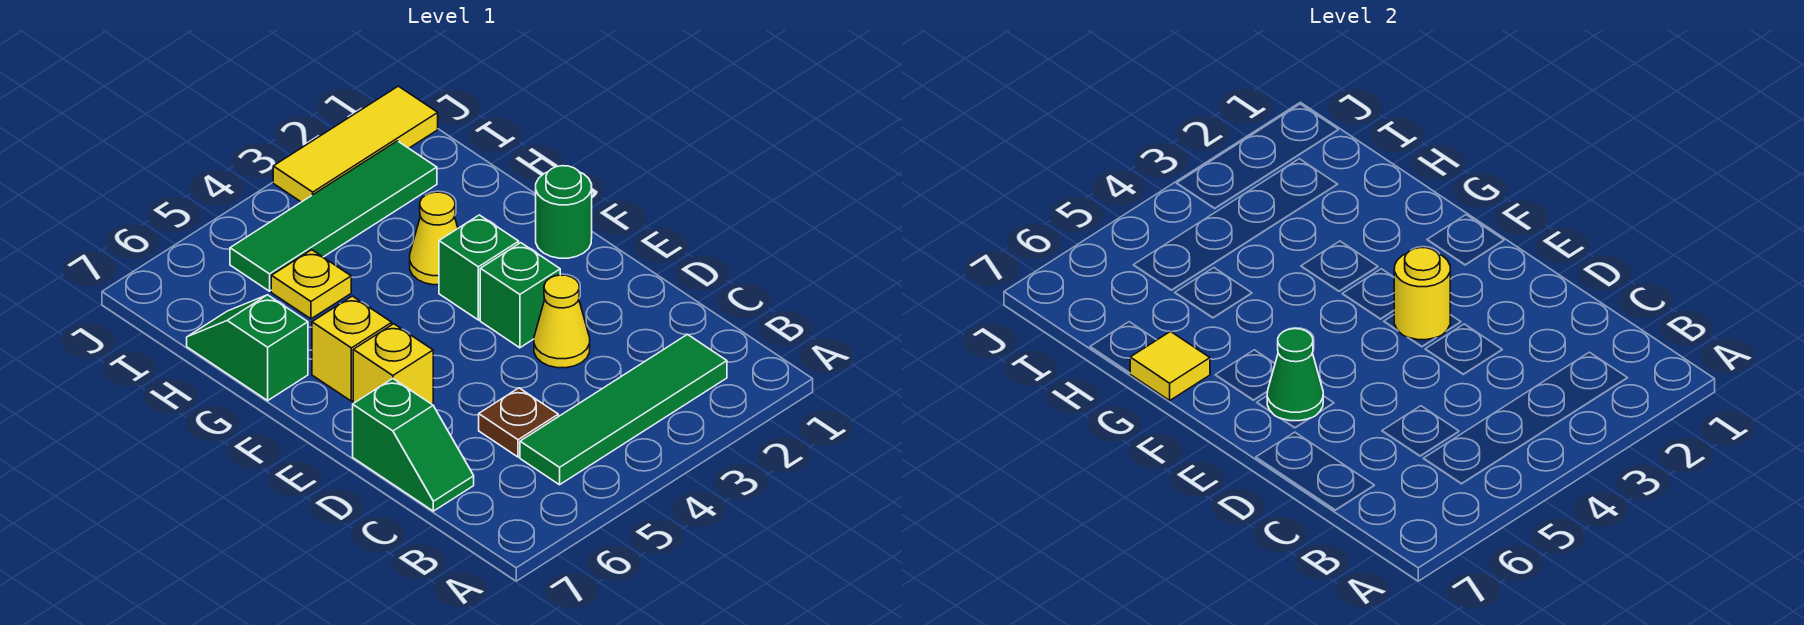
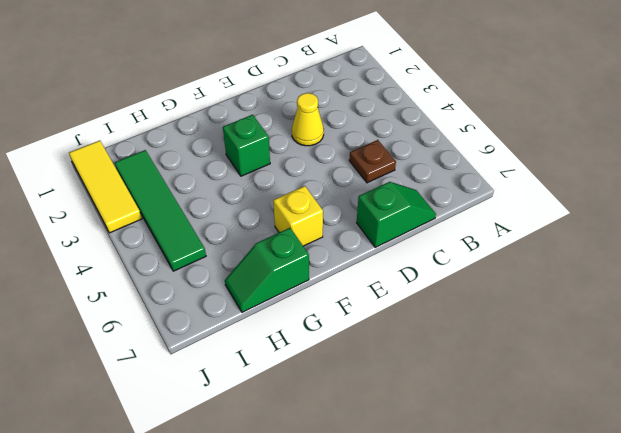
none -> green 1x4 tile [520,334,727,485]
none -> green 1x1 brick [480,243,560,348]
none -> yellow 1x1 brick [353,324,433,404]

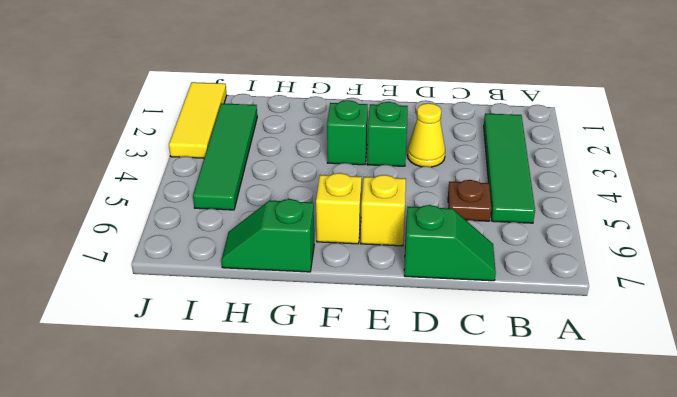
none -> green 1x1 round brick [536,166,592,258]
none -> yellow 1x1 cone [410,192,458,285]
none -> yellow 1x1 plate [271,250,351,319]

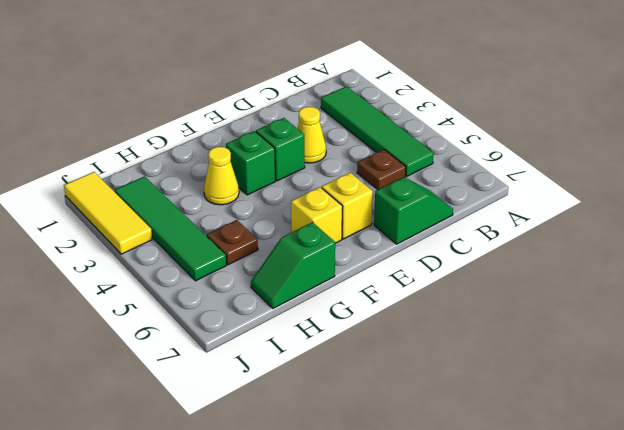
brown 1x1 plate [207,220,258,265] -> yellow 1x1 plate [271,250,351,319]
none -> green 1x1 round brick [536,166,592,258]
none -> yellow 1x1 round brick [1394,248,1450,340]
none -> green 1x1 cone [1267,329,1323,421]

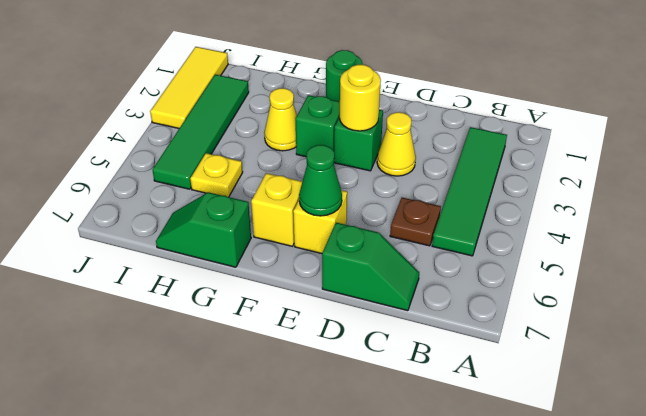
none -> yellow 1x1 tile [1130,332,1210,400]

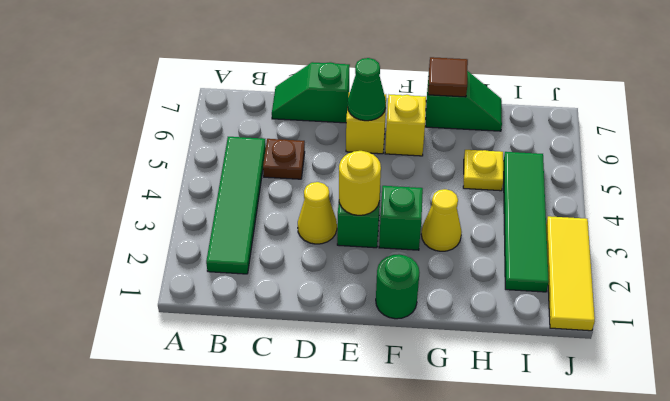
brown 1x1 tile [428,57,468,97] -> yellow 1x1 tile [1130,332,1210,400]

